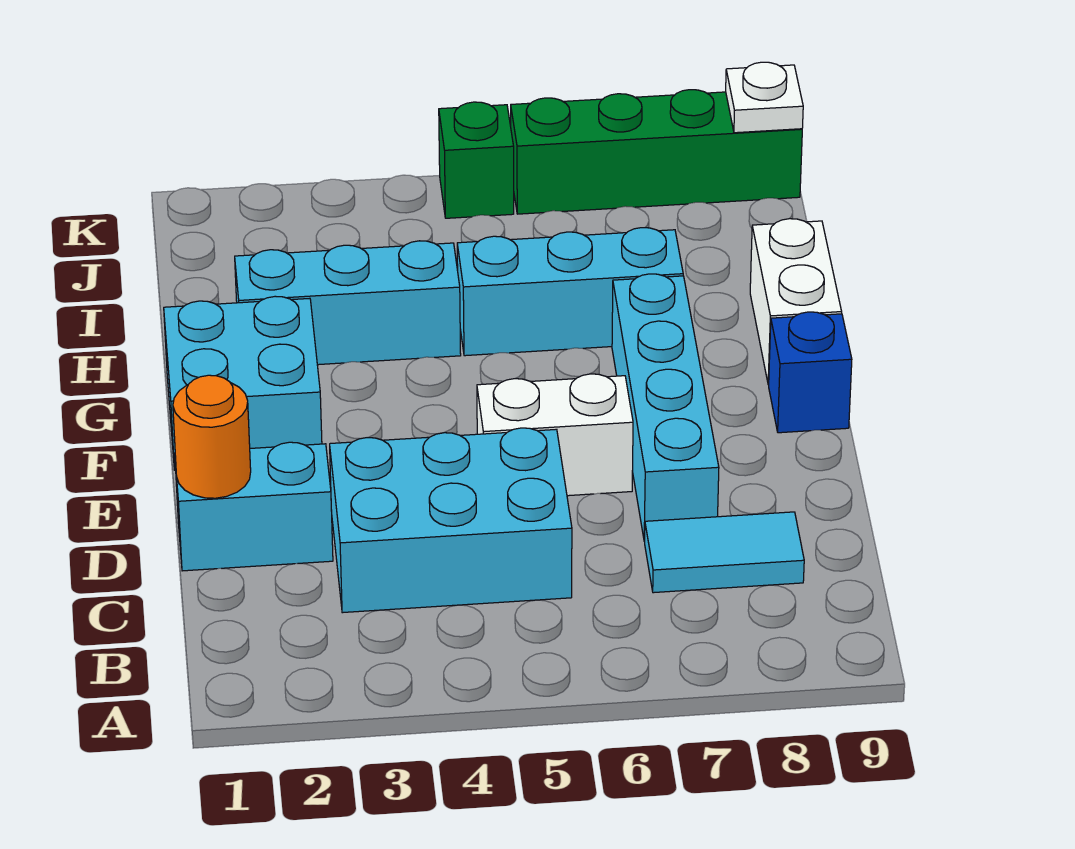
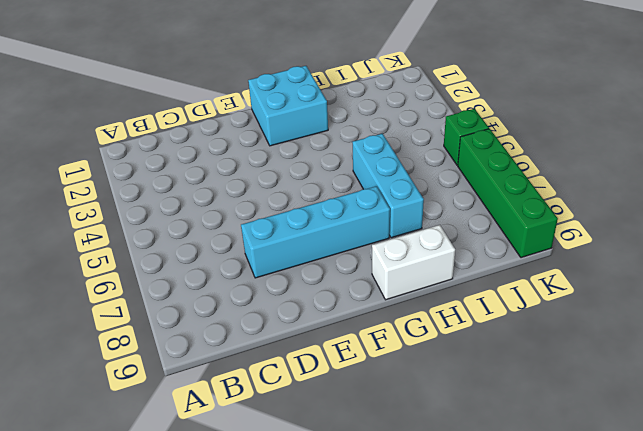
none -> cyan 2x3 brick [330,428,572,613]
none -> cyan 1x2 tile [645,512,804,593]
none -> cyan 1x2 brick [175,442,333,571]

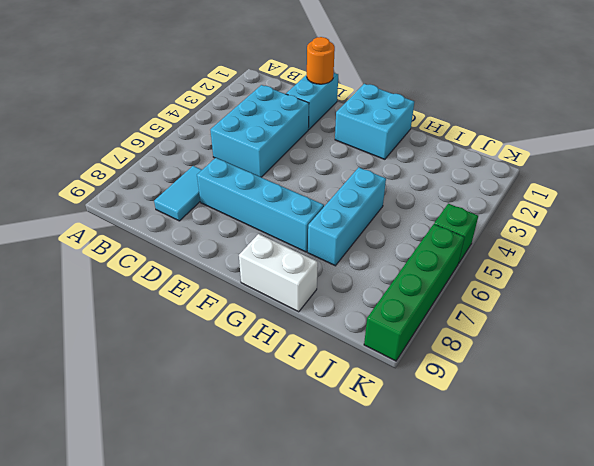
none -> white 1x2 brick [477,374,633,496]
none -> blue 1x1 brick [769,312,852,433]
none -> cyan 1x3 brick [235,241,461,365]

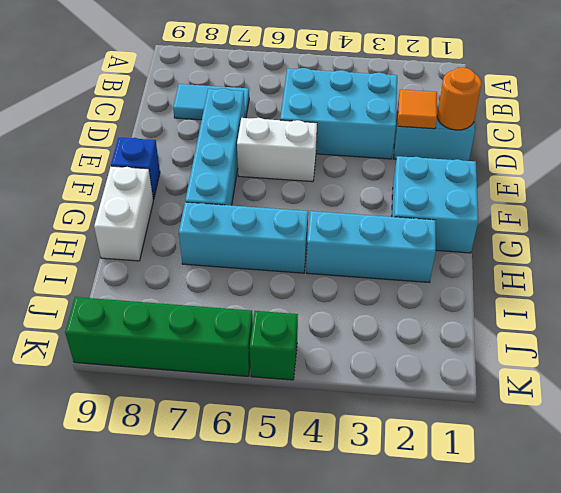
orange 1x1 tile [398,90,437,129] -> none
none -> white 1x1 plate [726,62,803,133]

